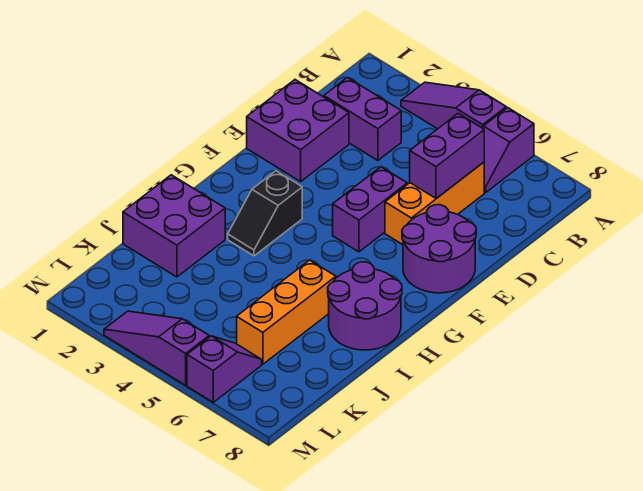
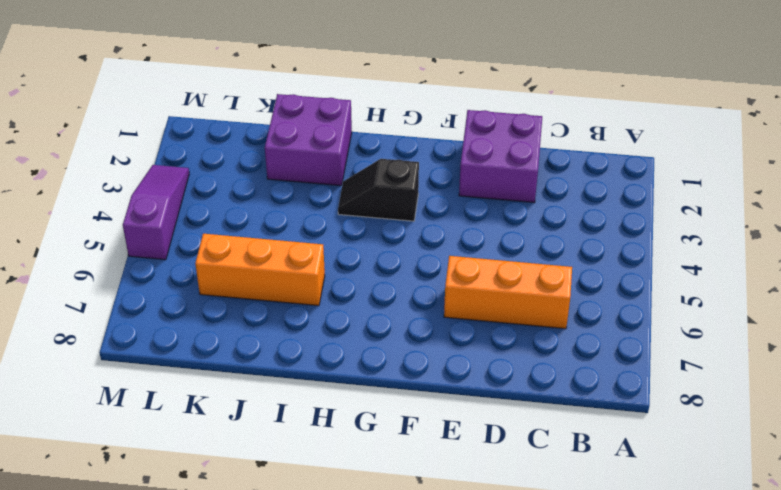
none -> purple 1x3 slope [401,82,506,129]
none -> purple 1x2 slope [483,108,534,193]
none -> purple 1x2 brick [324,77,401,161]

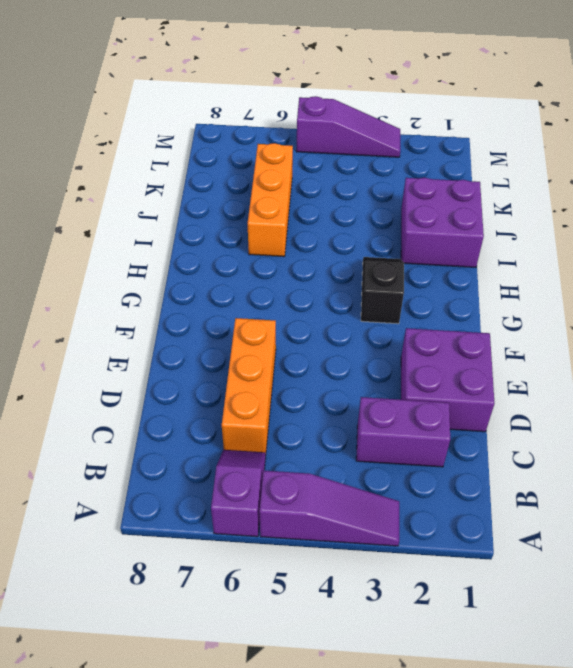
none -> purple 1x2 brick [333,167,407,252]
none -> purple 2x2 round brick [402,205,476,293]
none -> purple 2x2 round brick [328,262,402,350]

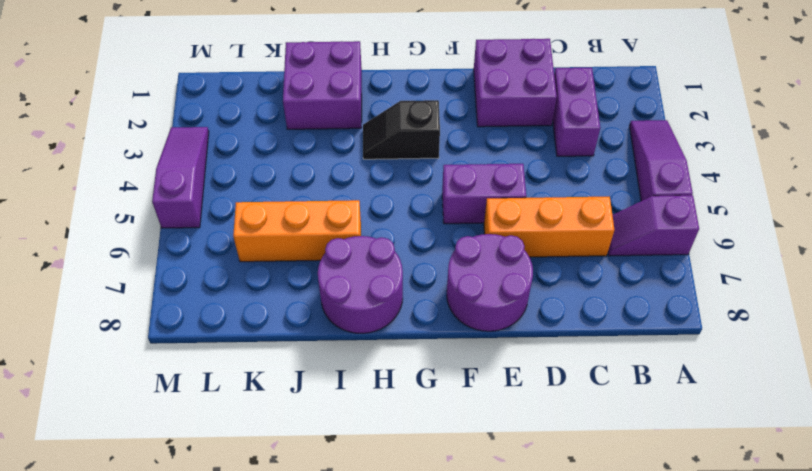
none -> purple 1x2 slope [187,336,262,402]
none -> purple 1x2 brick [410,114,484,199]

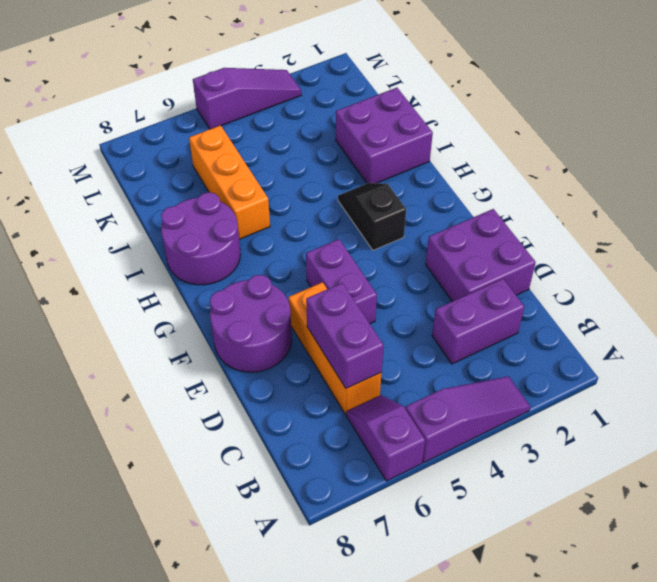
none -> purple 1x2 slope [187,336,262,402]

